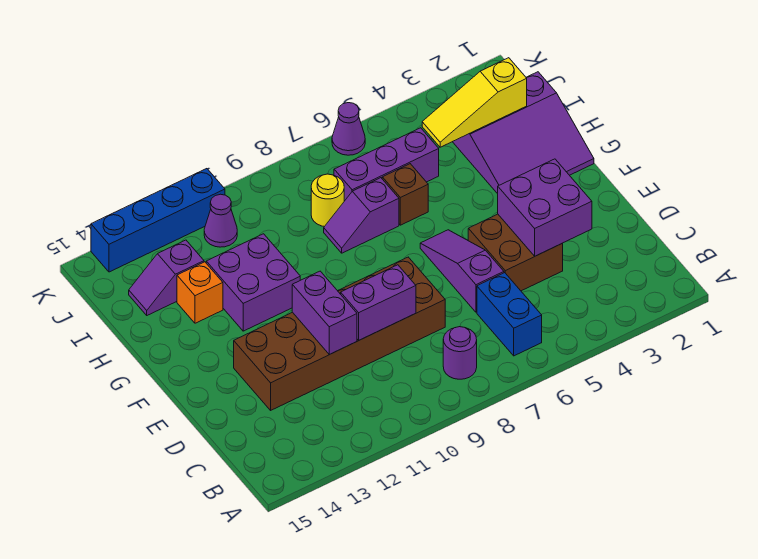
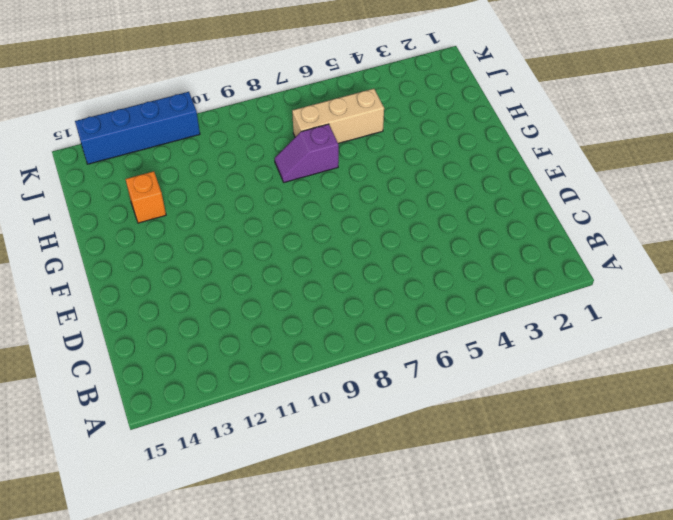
tan 1x3 brick [292,89,384,144] -> purple 1x3 brick [334,128,439,201]
none -> blue 1x2 brick [477,273,542,356]
none -> purple 1x1 round brick [443,327,477,379]
none -> brown 2x2 brick [468,214,563,291]

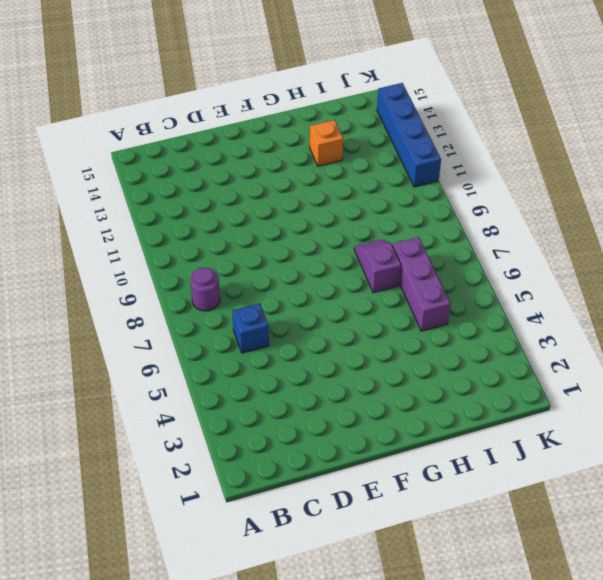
blue 1x1 brick [232,303,269,353] -> blue 1x2 brick [477,273,542,356]
none -> brown 2x2 brick [468,214,563,291]
none -> purple 1x3 slope [420,230,504,312]
none -> brown 2x6 brick [234,257,445,410]

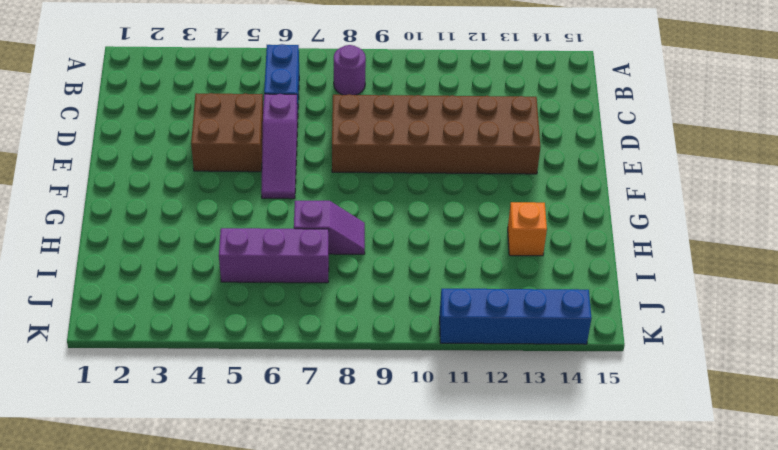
none -> purple 3x3 slope [453,72,594,194]
none -> purple 2x2 brick [206,234,300,331]
none -> brown 1x1 brick [382,164,428,225]

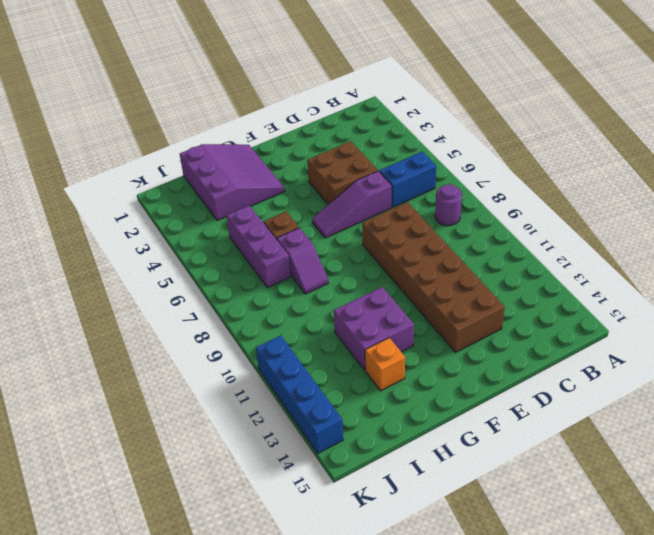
none -> yellow 1x1 round brick [311,174,344,227]
none -> purple 1x2 slope [129,240,204,315]
none -> purple 1x1 cone [204,194,237,247]

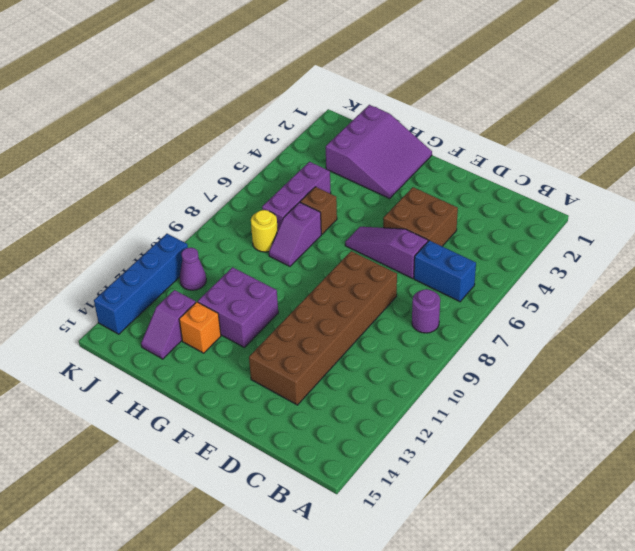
none -> purple 1x1 cone [332,103,365,155]
none -> purple 2x2 brick [498,159,592,256]
none -> purple 1x2 brick [341,265,416,340]

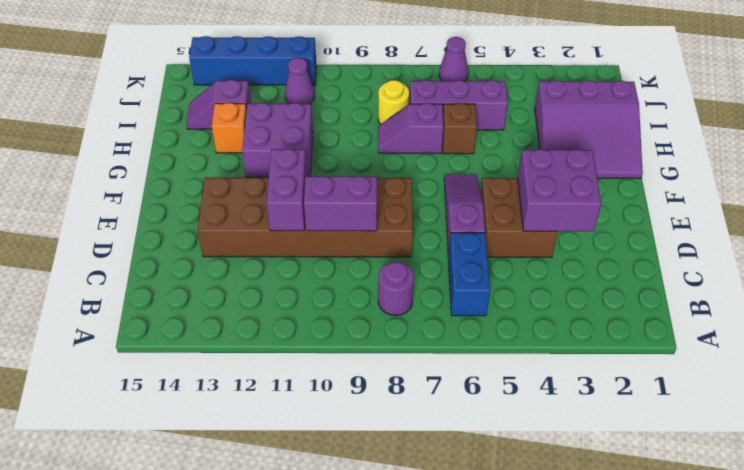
none -> yellow 1x3 slope [422,58,527,147]

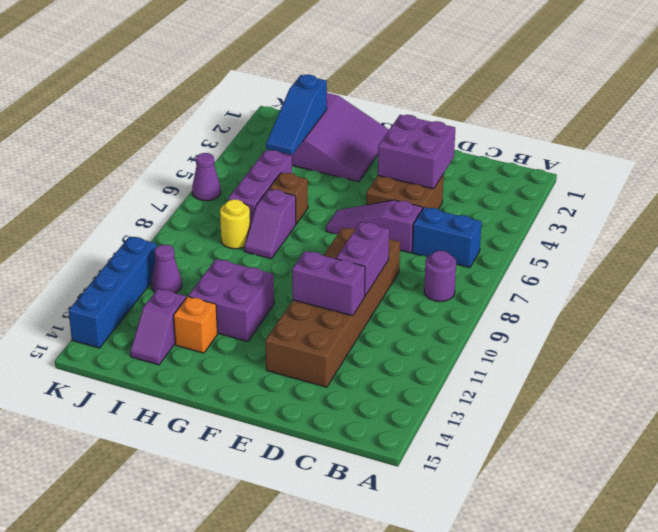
blue 1x3 slope [266,75,327,155] -> yellow 1x3 slope [422,58,527,147]

